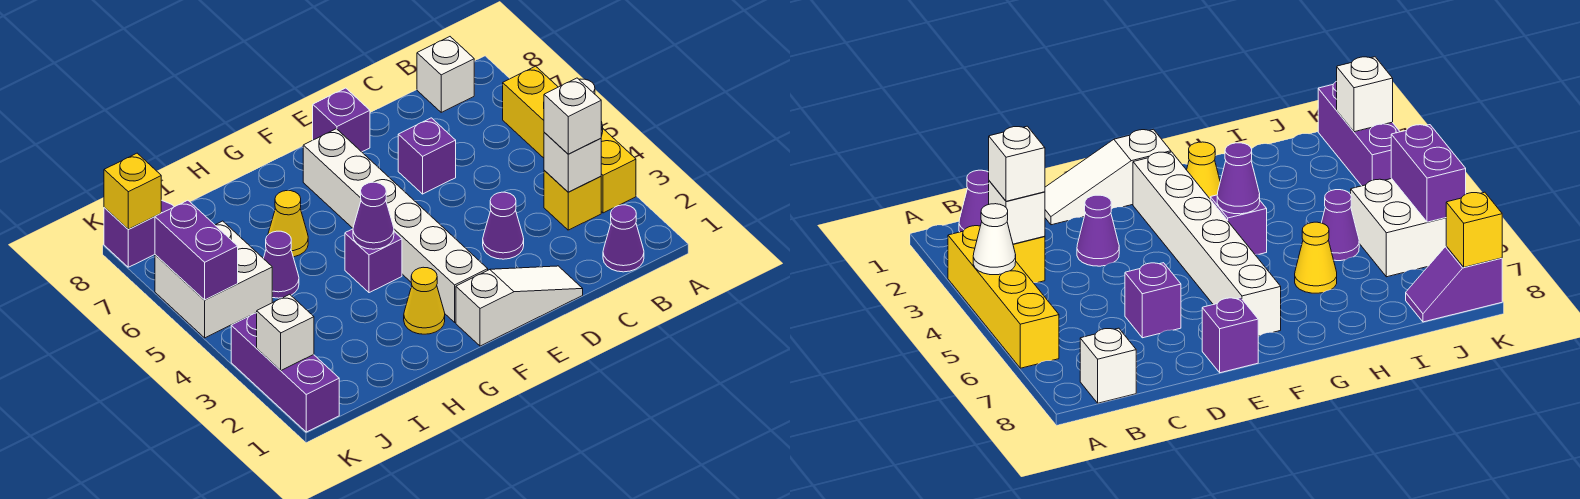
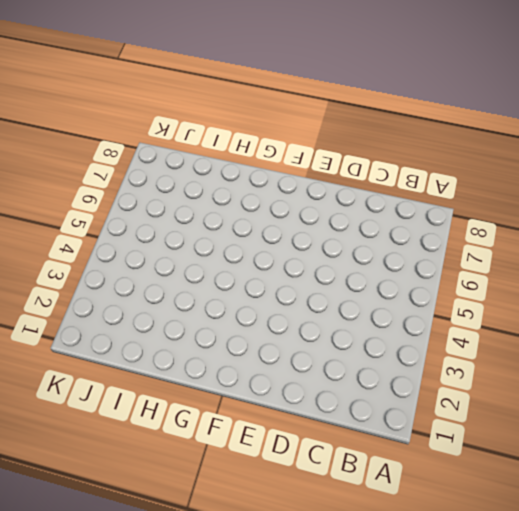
none -> yellow 1x4 brick [503,66,636,213]
none -> purple 1x1 cone [603,205,644,272]
none -> yellow 1x1 brick [544,171,601,230]

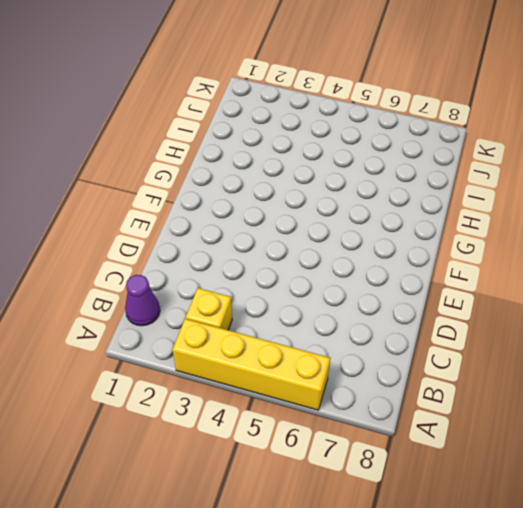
none -> white 1x1 brick [417,37,474,112]
none -> white 1x3 slope [456,266,583,346]
none -> purple 1x1 cone [483,192,524,259]

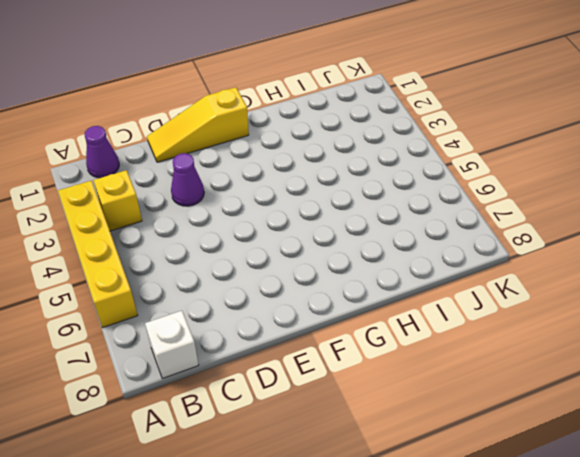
yellow 1x3 slope [147,87,249,162] -> white 1x3 slope [456,266,583,346]
none -> purple 1x1 brick [398,118,456,194]
none -> purple 1x1 brick [313,88,370,152]
none -> white 1x6 brick [303,129,488,322]

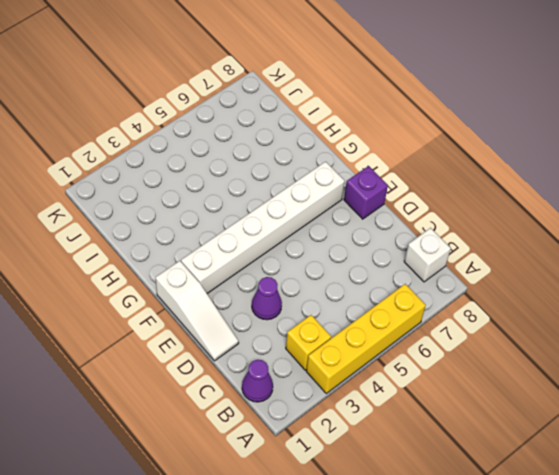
none -> purple 1x1 brick [398,118,456,194]
none -> yellow 1x1 cone [404,267,445,334]
none -> purple 1x1 brick [345,229,402,293]

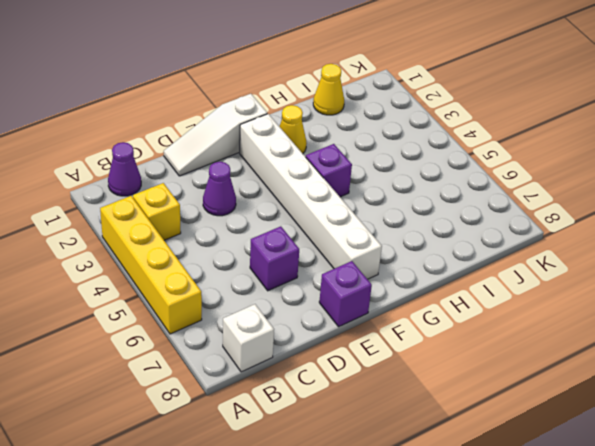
yellow 1x1 cone [313,64,344,115] -> yellow 1x1 cone moved to [268,191,308,257]
none -> purple 1x1 cone [263,231,299,298]
none -> white 2x2 brick [155,221,272,338]
none -> purple 1x2 slope [104,200,174,267]

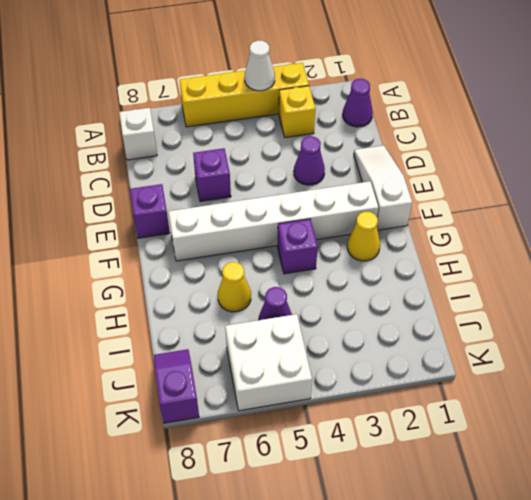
none -> purple 1x3 brick [231,313,339,432]
none -> white 1x1 brick [544,133,601,192]
none -> purple 1x1 cone [353,182,394,249]

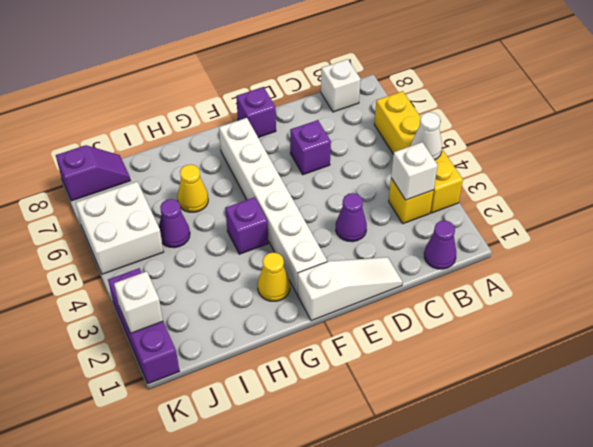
none -> purple 1x1 cone [353,182,394,249]
none -> purple 1x2 brick [155,200,238,300]
none -> yellow 1x1 brick [104,153,161,229]

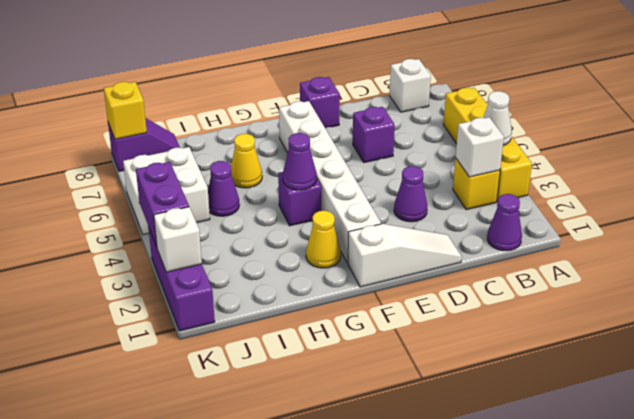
purple 1x2 brick [136,162,189,247] -> purple 1x2 brick moved to [155,200,238,300]
none -> white 1x1 brick [544,78,601,154]

